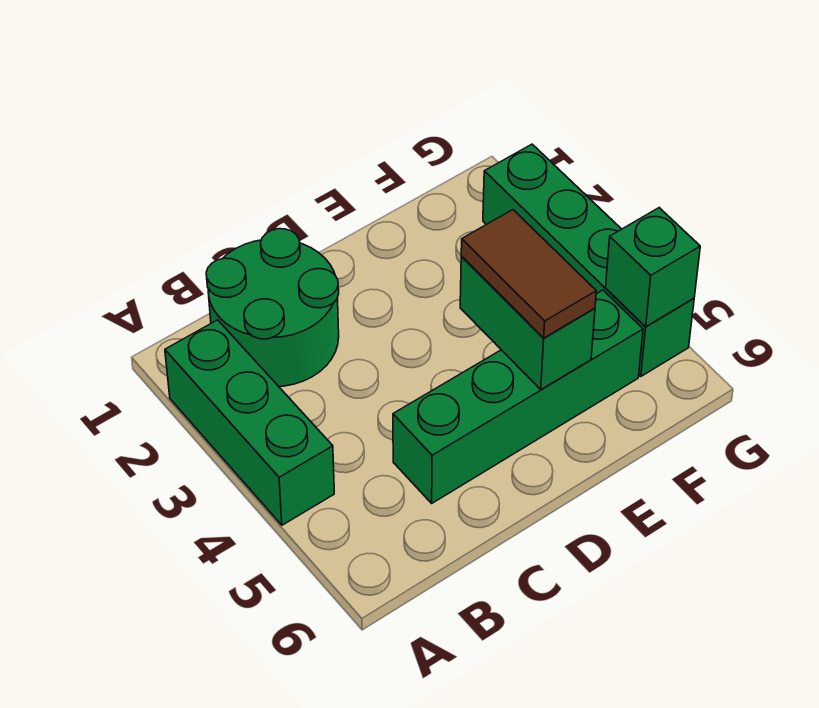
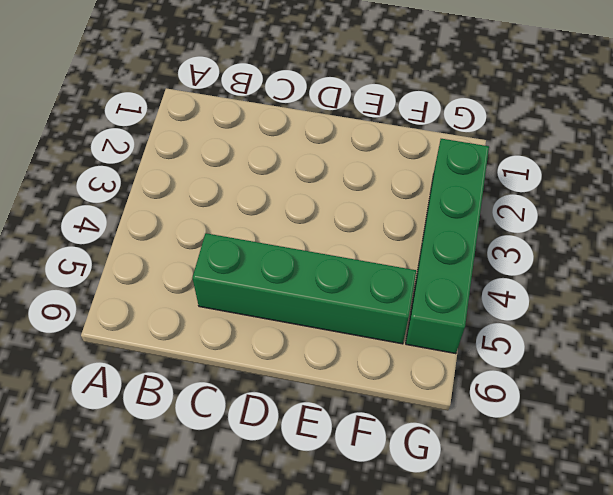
none -> green 1x3 brick [165,320,334,525]
none -> green 2x2 round brick [206,229,339,386]

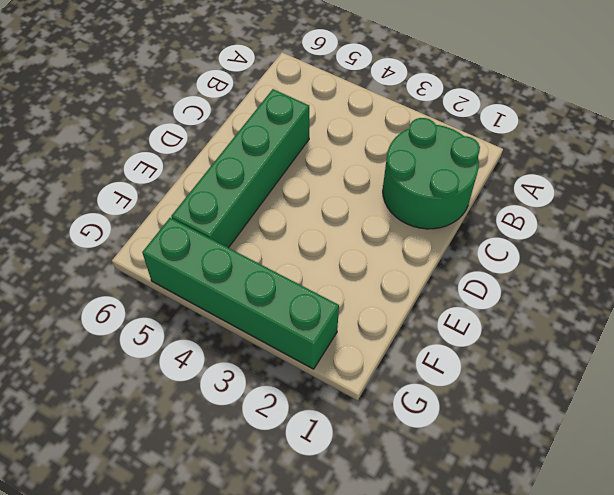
none -> green 1x3 brick [165,320,334,525]
none -> green 1x2 brick [460,257,595,389]

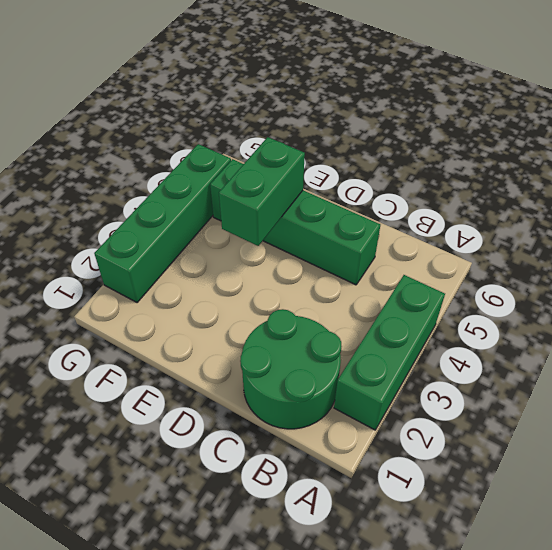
none -> green 1x1 brick [606,208,700,327]
none -> brown 1x2 tile [461,210,596,338]

